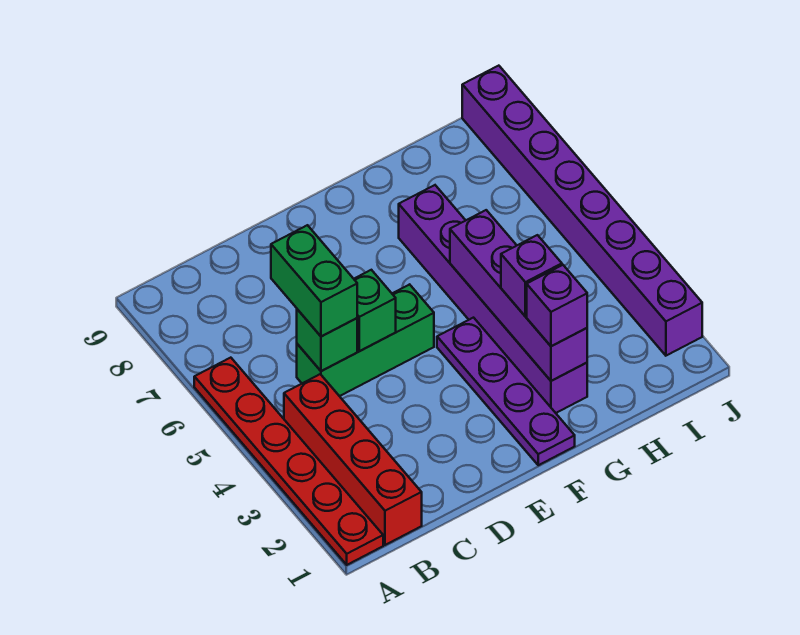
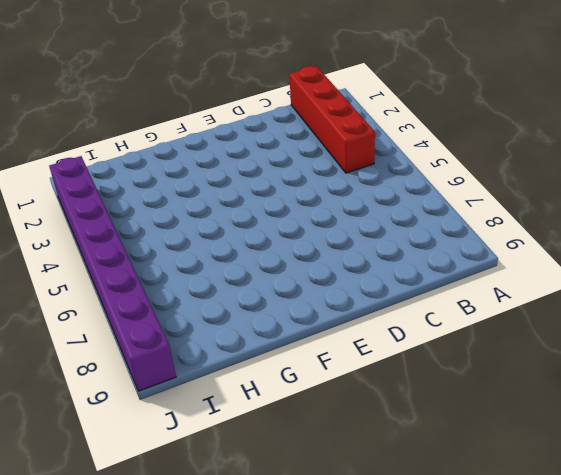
none -> red 1x6 plate [194,358,383,565]
none -> green 1x3 brick [297,284,434,396]
none -> purple 1x4 plate [437,318,575,465]

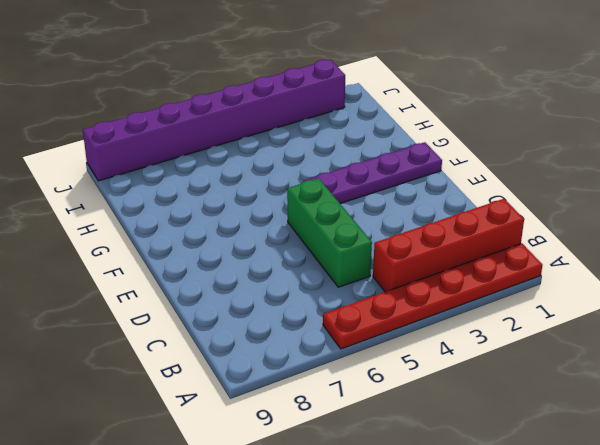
none -> purple 1x6 brick [399,185,587,413]
none -> green 1x1 brick [297,309,357,371]
none -> green 1x1 brick [354,270,396,351]

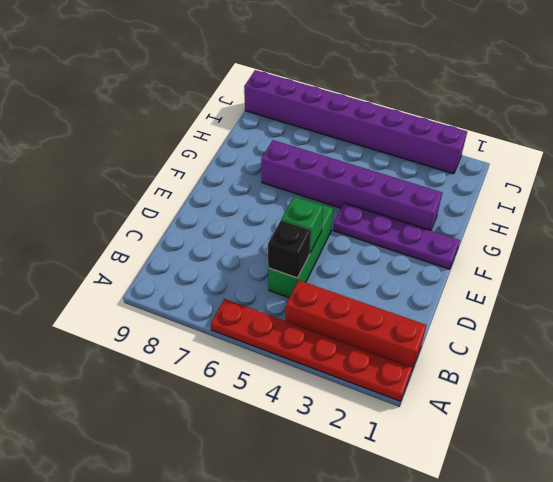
black 1x1 brick [268,220,311,278] -> green 1x1 brick [297,309,357,371]
none -> purple 1x4 brick [450,210,587,381]
none -> green 1x2 brick [271,225,357,337]
none -> purple 1x1 brick [527,265,587,346]

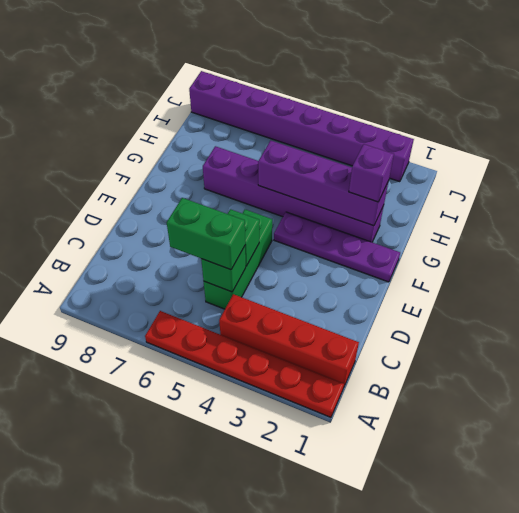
none -> purple 1x1 brick [501,235,562,316]

